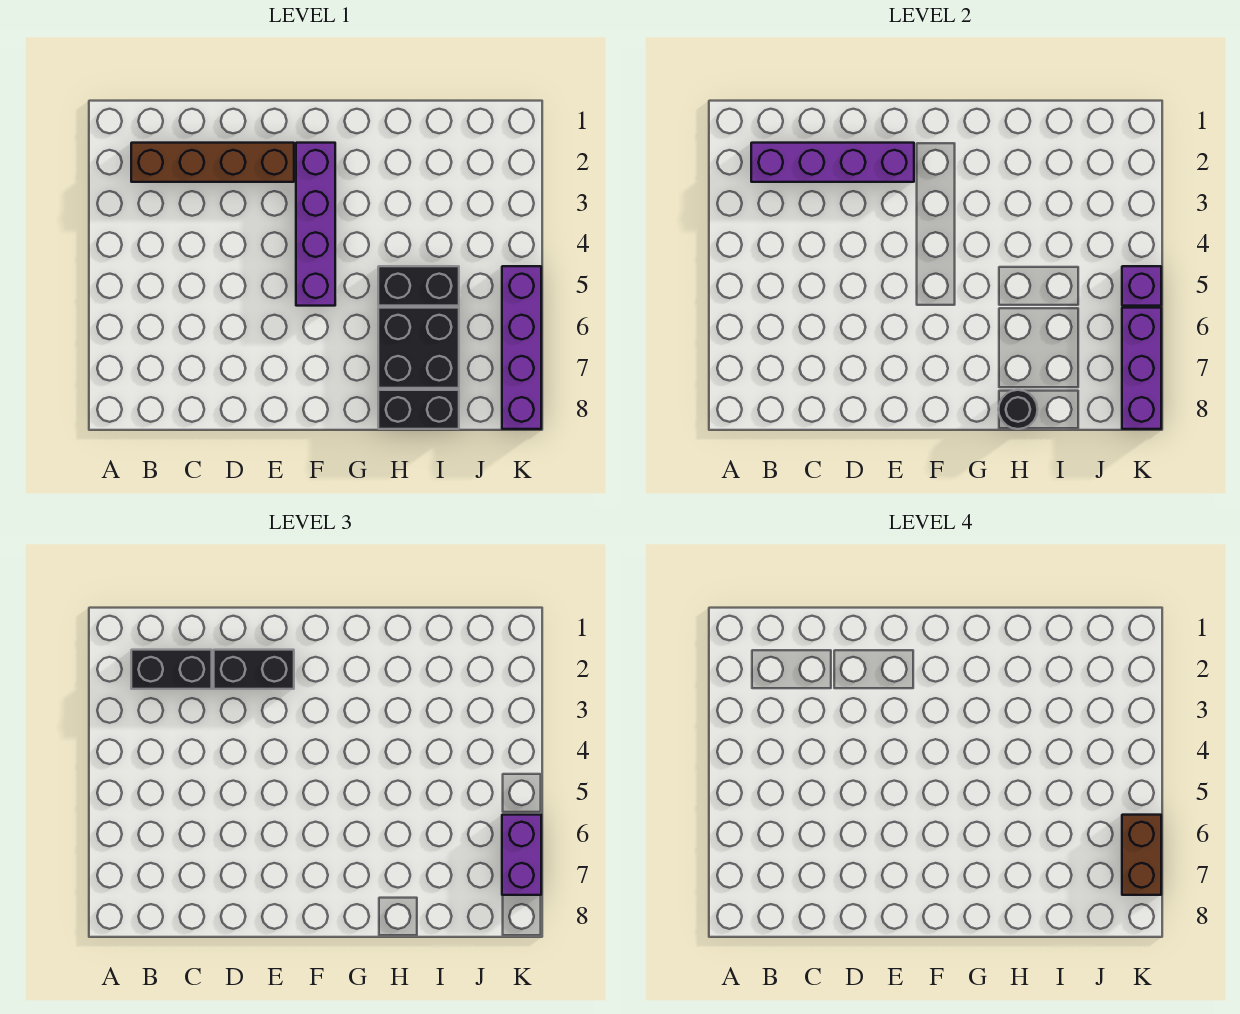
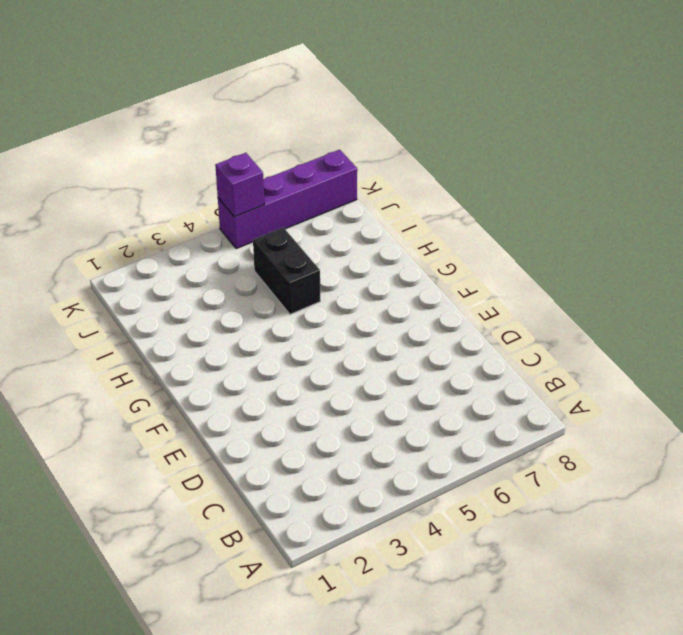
none -> brown 1x4 brick [131,143,294,182]
none -> purple 1x4 brick [296,143,335,306]
none -> black 2x2 brick [378,308,459,388]

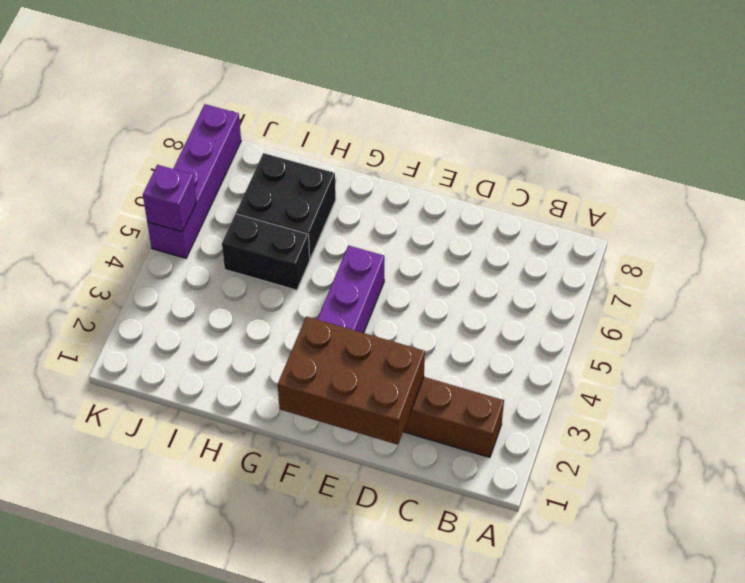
brown 2x3 brick [278,317,425,445] -> purple 1x4 brick [751,143,914,182]
none -> black 1x2 brick [378,390,459,429]
none -> black 1x1 round brick [998,390,1038,429]
none -> purple 1x3 brick [1122,308,1161,429]

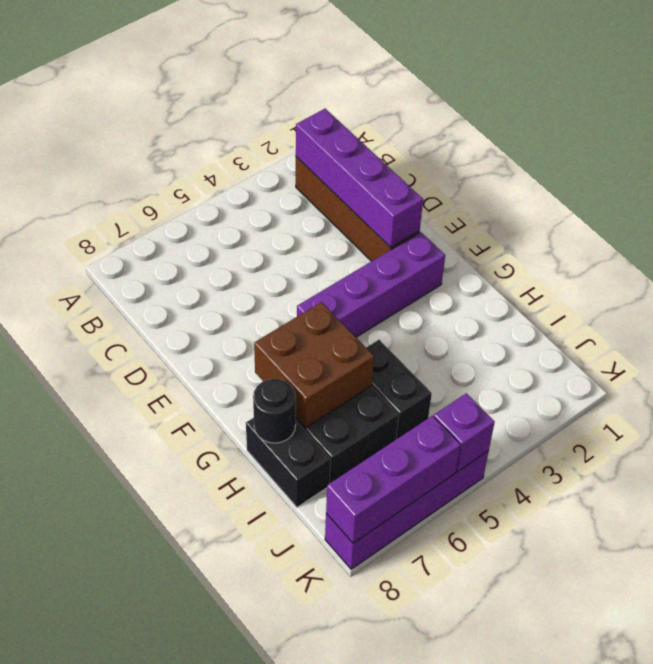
brown 2x2 brick [254,302,374,428] -> none
none -> black 1x2 brick [131,650,212,689]
none -> black 1x2 brick [214,650,294,689]
none -> purple 1x2 brick [502,815,541,895]

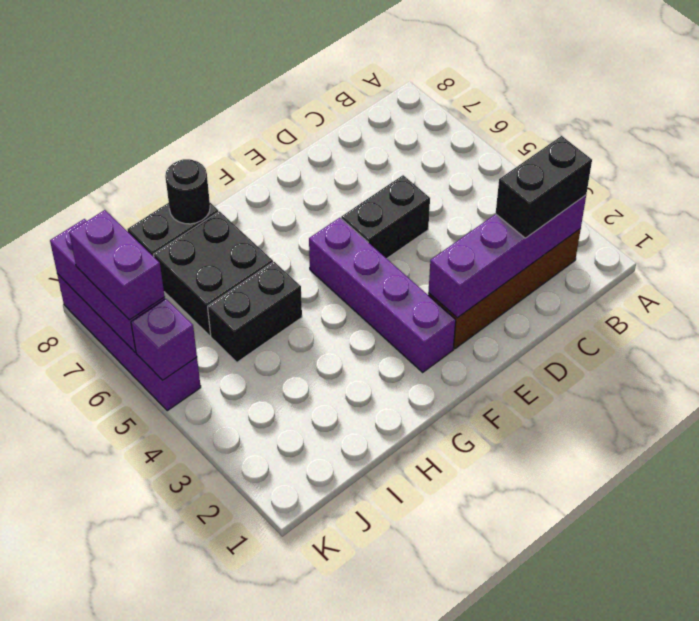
black 1x2 brick [341,175,430,258] -> black 1x2 brick moved to [214,650,294,689]
none -> brown 1x2 brick [1122,815,1161,895]

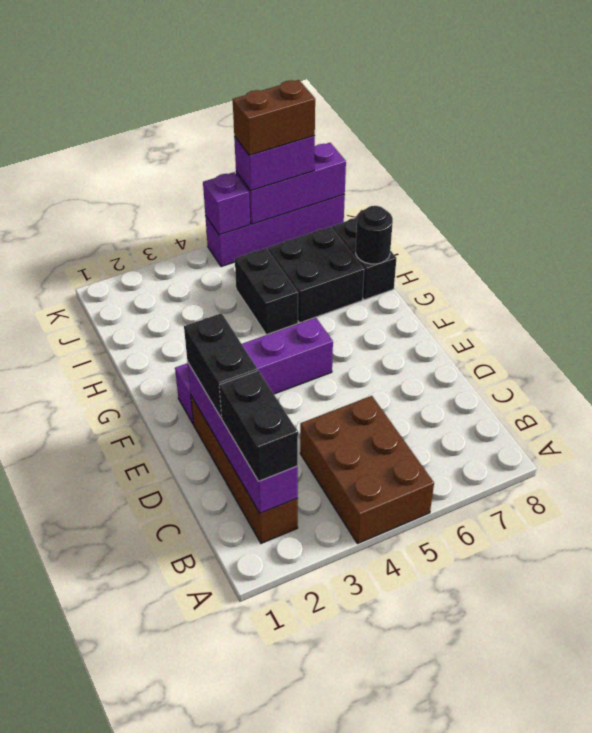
brown 2x3 brick [300,396,434,544] -> none

